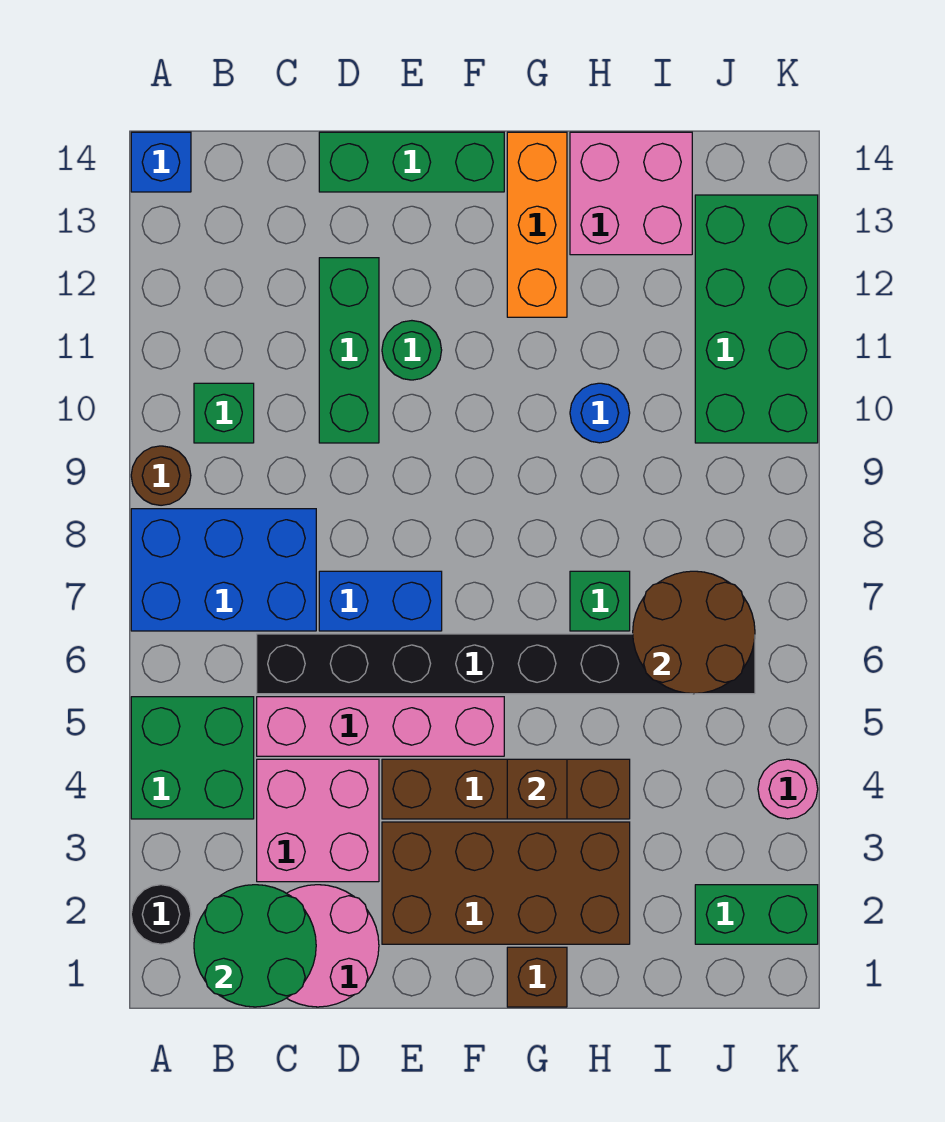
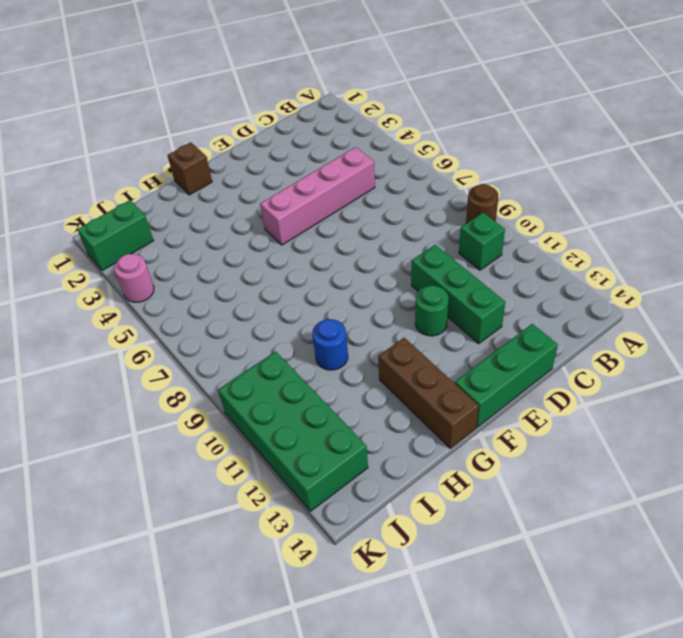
brown 1x3 brick [378,338,479,448] -> orange 1x3 brick [507,132,567,317]
none -> black 1x1 round brick [131,885,191,944]
none -> green 2x2 brick [131,697,254,819]
none -> blue 2x3 brick [131,509,316,631]

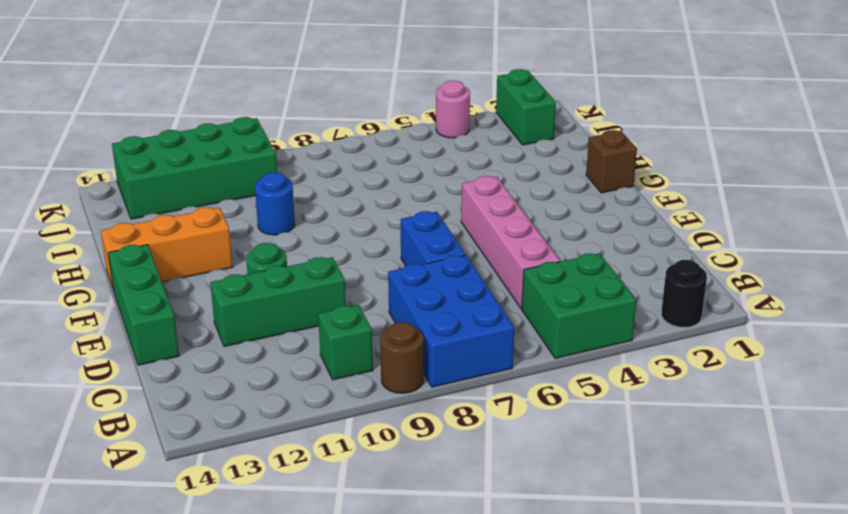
none -> blue 1x1 brick [131,132,191,192]
none -> pink 2x2 round brick [287,885,379,1007]
none -> pink 2x2 brick [257,759,379,882]

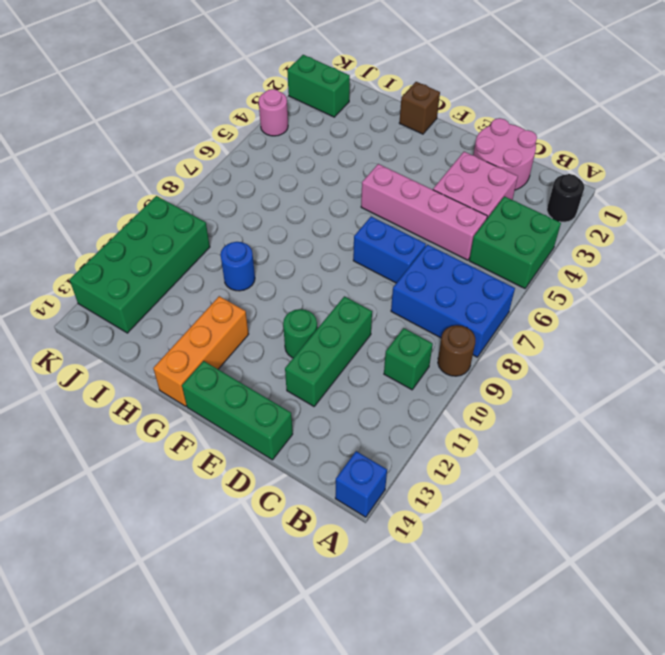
none -> black 1x8 brick [257,634,755,694]
none -> brown 2x4 brick [382,822,630,944]
none -> brown 1x4 brick [382,759,630,819]

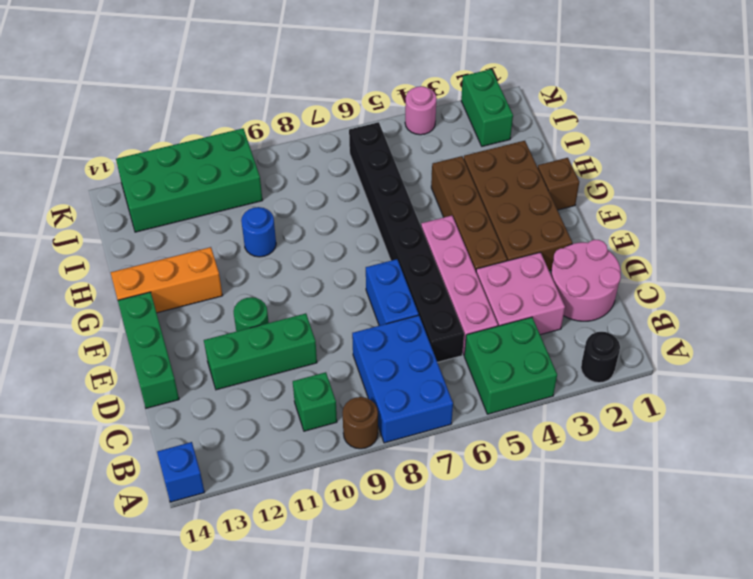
none -> green 1x1 brick [570,571,630,631]
none -> pink 2x2 brick [570,132,692,255]
none -> green 2x2 round brick [194,885,316,1007]

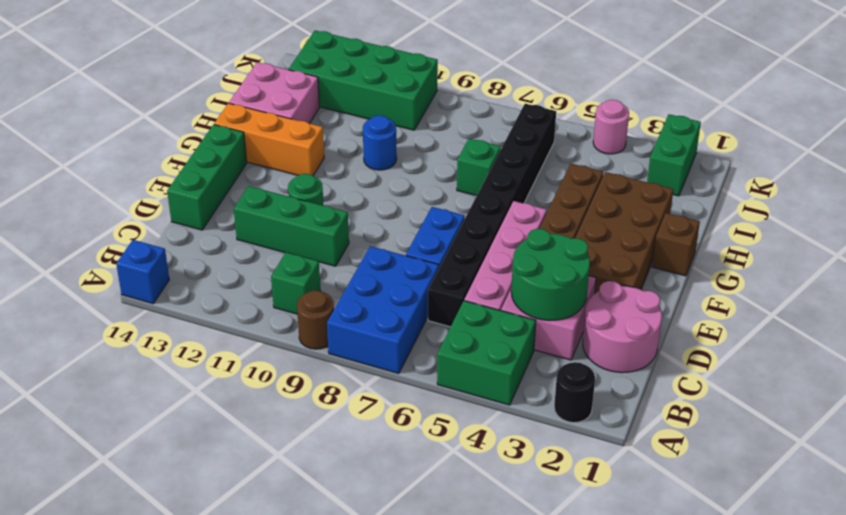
green 2x2 round brick [511,229,590,321] -> green 2x2 round brick moved to [194,885,316,1007]
none -> brown 1x1 brick [507,759,567,819]
none -> brown 2x2 round brick [633,571,755,694]

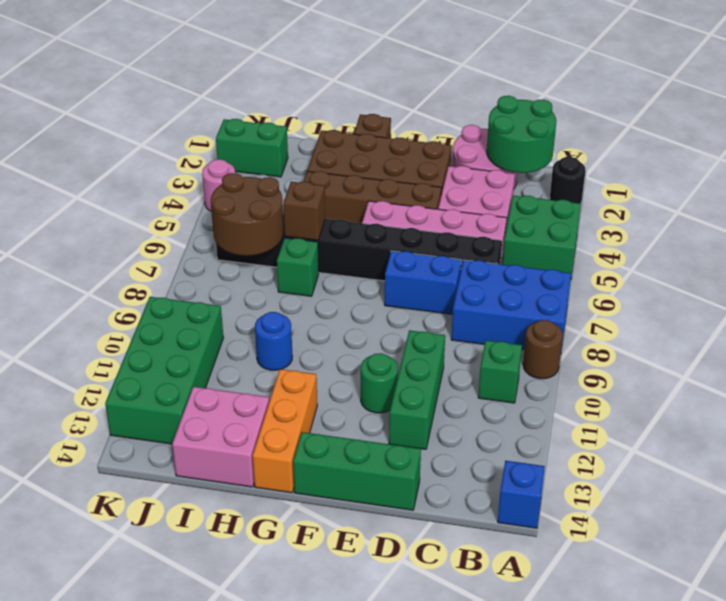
brown 1x1 brick [283,182,325,240] -> brown 1x1 brick moved to [507,759,567,819]

